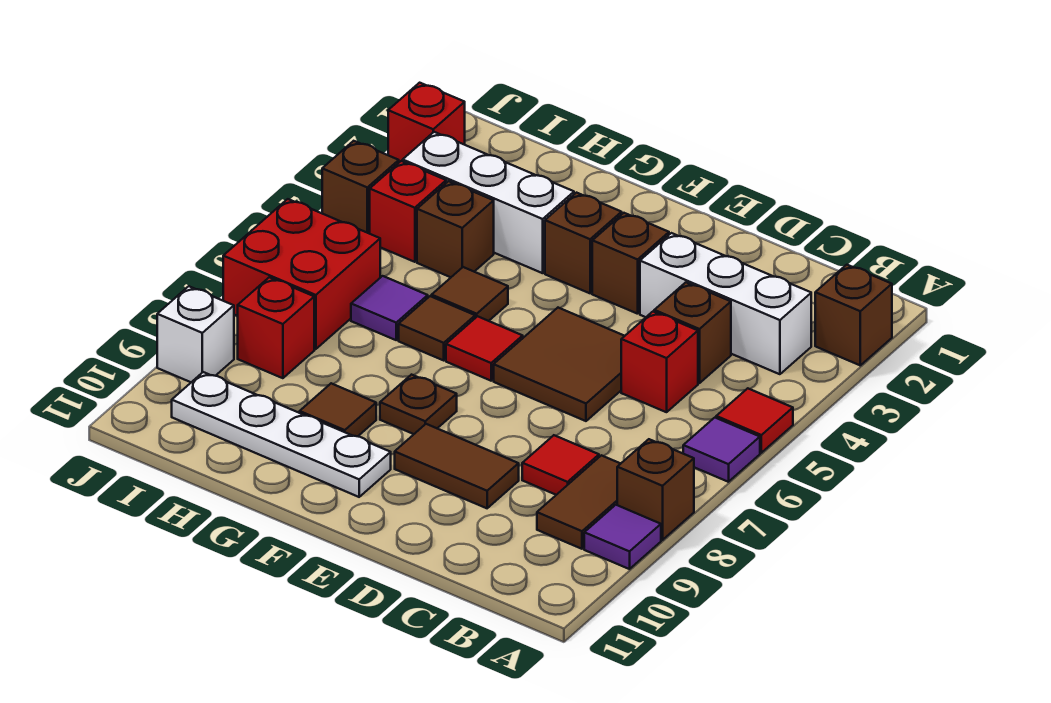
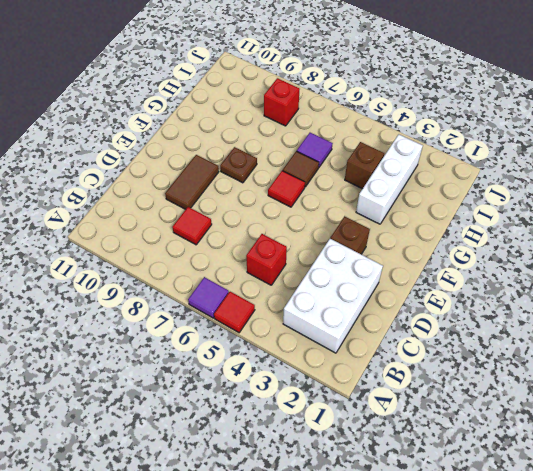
white 2x3 brick [283,239,383,353] -> white 1x3 brick [640,233,811,374]
none -> brown 1x1 brick [815,265,892,365]
none -> brown 1x1 brick [617,439,694,540]
none -> purple 1x1 tile [584,505,661,569]

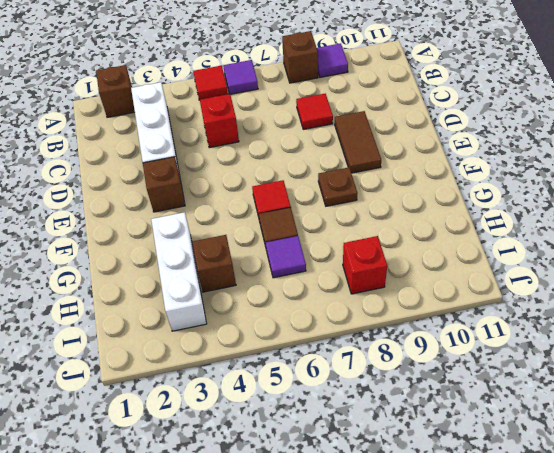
none -> brown 1x2 tile [537,455,621,549]
none -> brown 1x1 brick [654,282,731,383]
none -> brown 2x2 tile [494,308,624,421]

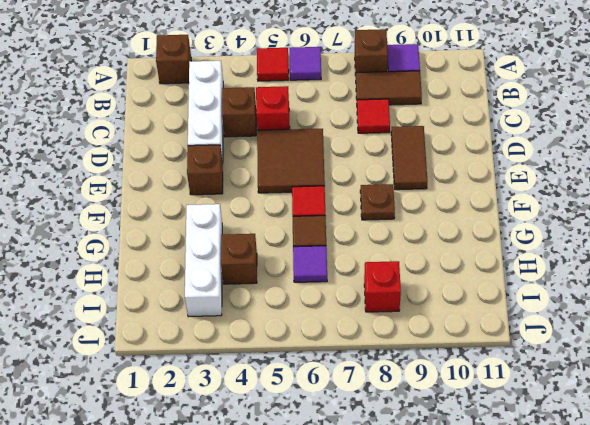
none -> brown 1x1 brick [545,193,622,293]
none -> white 1x4 plate [172,372,391,497]
none -> brown 1x1 tile [432,267,508,321]

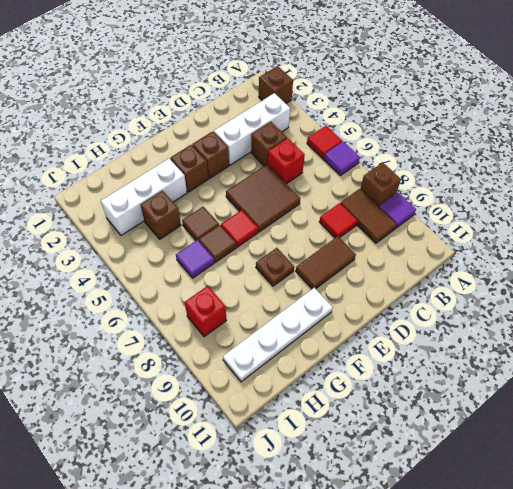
none -> brown 1x1 tile [300,383,376,436]
none -> red 1x1 brick [370,161,446,262]
none -> red 2x2 brick [223,199,380,349]

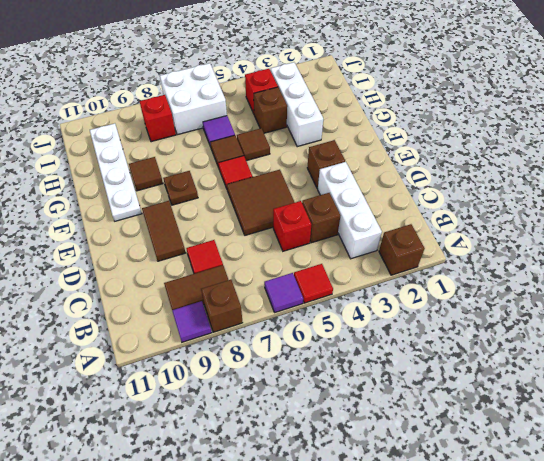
white 2x2 brick [160,63,227,135] -> red 2x2 brick [223,199,380,349]
none -> brown 1x1 brick [545,193,622,293]
none -> red 1x1 brick [388,83,465,162]
none -> brown 1x1 brick [322,141,399,234]

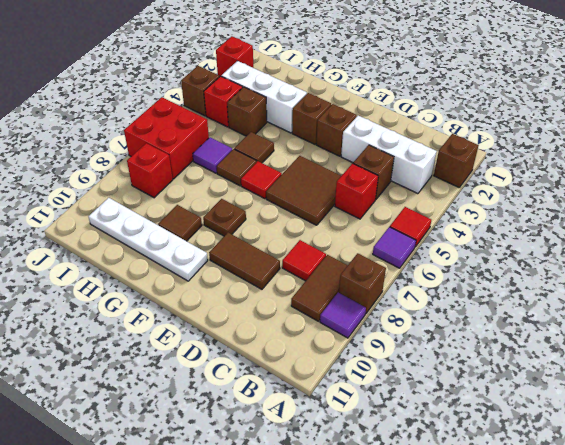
none -> white 1x1 brick [157,286,234,382]

